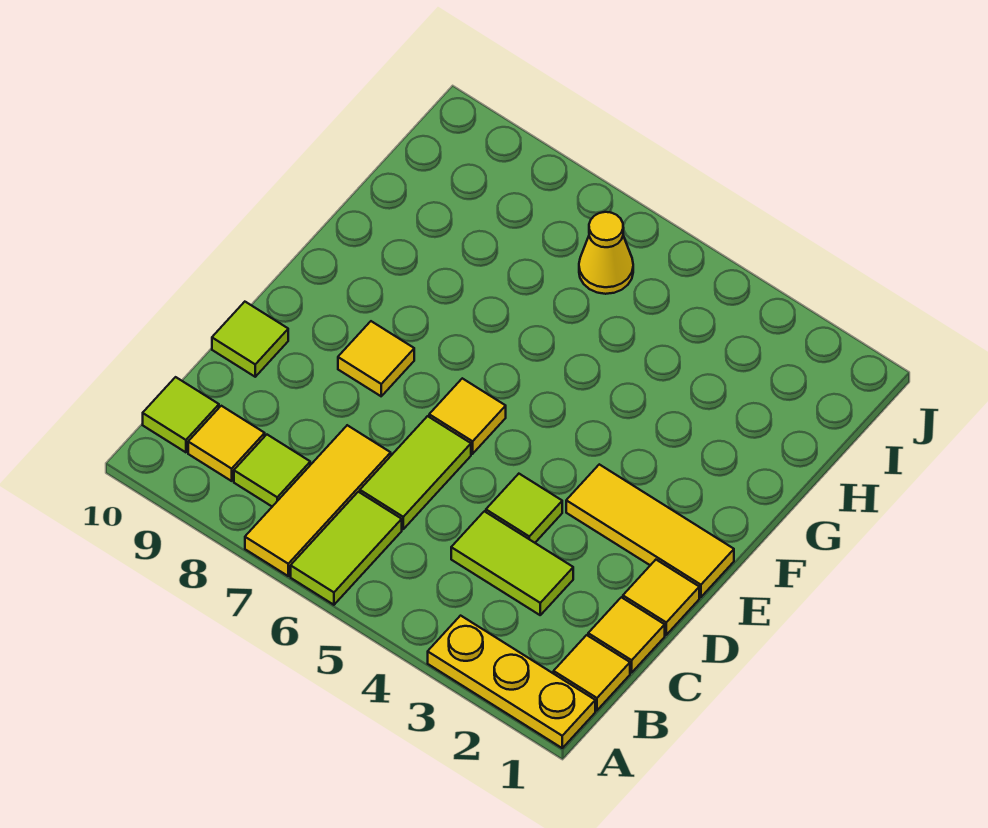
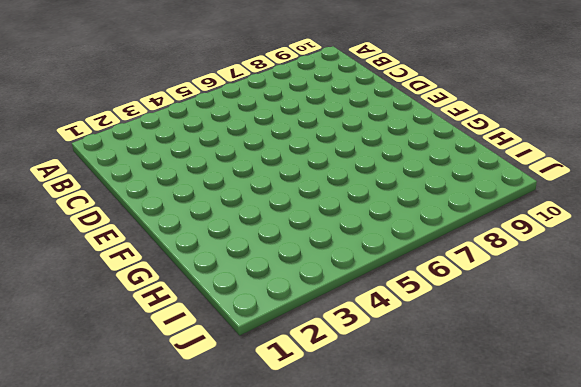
none -> yellow 1x3 plate [428,616,595,748]
none -> lime 1x2 tile [291,492,402,605]
none -> yellow 1x3 tile [245,425,391,576]

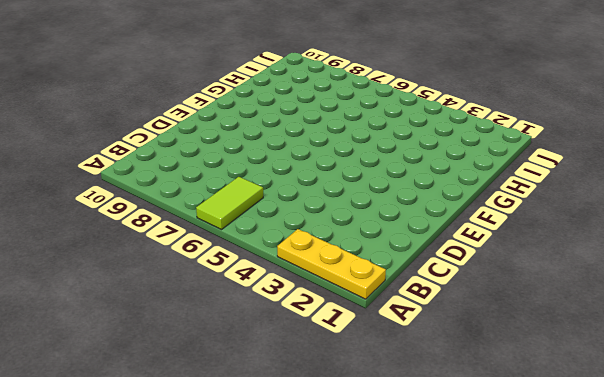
none -> yellow 1x3 tile [245,425,391,576]
none -> yellow 1x1 tile [554,635,630,710]
none -> lime 1x1 tile [234,435,310,507]

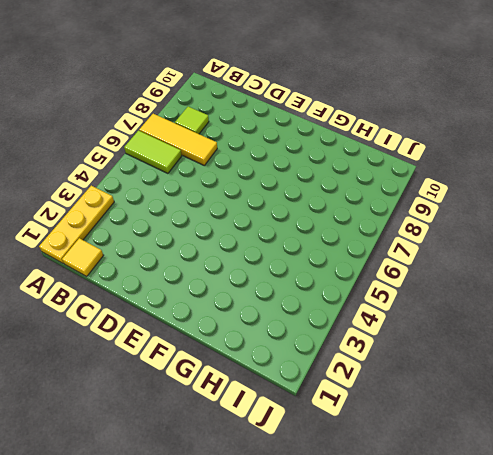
none -> yellow 1x1 tile [188,406,265,481]
none -> lime 1x1 tile [143,377,219,452]
none -> yellow 1x1 tile [588,597,665,673]

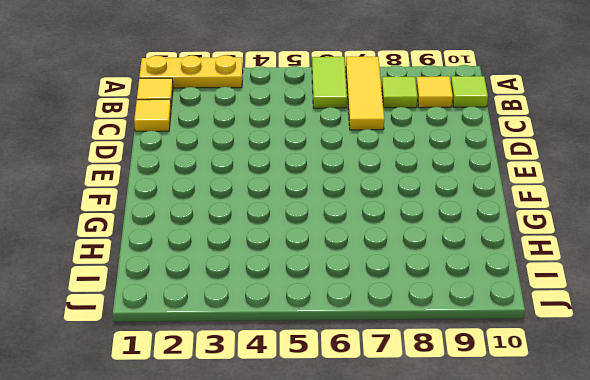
none -> lime 1x2 tile [451,511,573,615]
none -> lime 1x2 tile [360,416,471,529]
none -> yellow 1x1 tile [623,560,699,635]

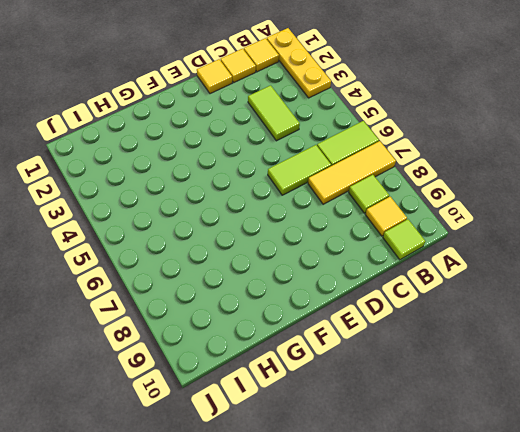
none -> lime 1x1 tile [486,474,562,543]
none -> lime 1x1 tile [212,302,288,377]
none -> yellow 1x3 tile [566,464,734,597]

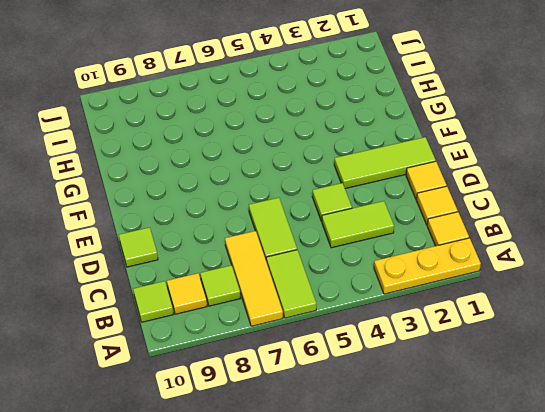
lime 1x3 tile [334,137,436,189] -> yellow 1x3 tile [566,464,734,597]
none -> yellow 1x1 tile [429,378,506,454]
none -> yellow 1x1 tile [338,321,414,396]
none -> yellow 1x1 cone [579,212,633,294]

